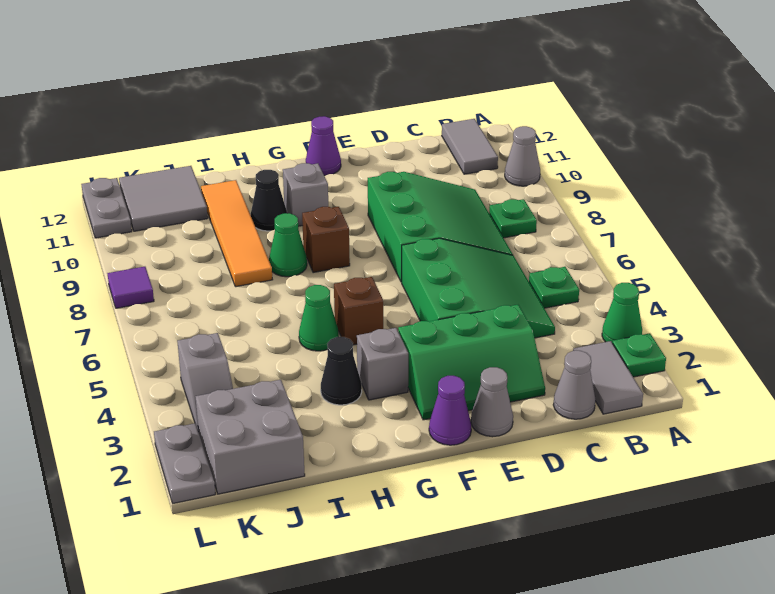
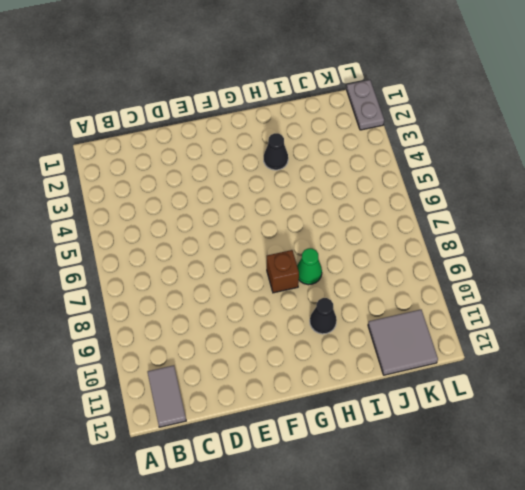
none -> green 1x1 plate [613,333,666,377]
none -> green 1x1 cone [602,283,642,343]
none -> grey 1x1 cone [505,126,540,186]

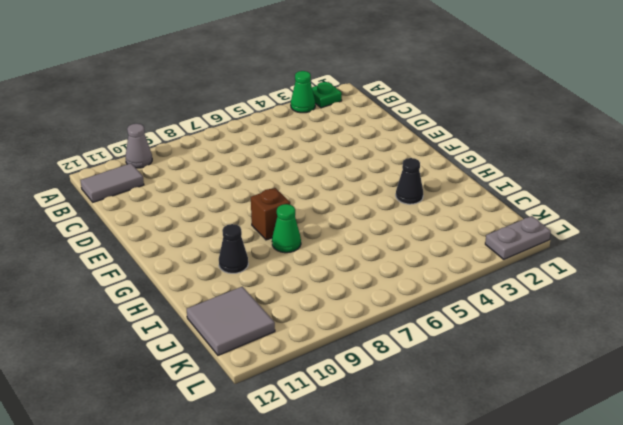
none -> grey 1x2 tile [573,341,643,414]
none -> green 1x1 plate [529,267,579,308]
none -> green 1x1 plate [489,199,537,238]

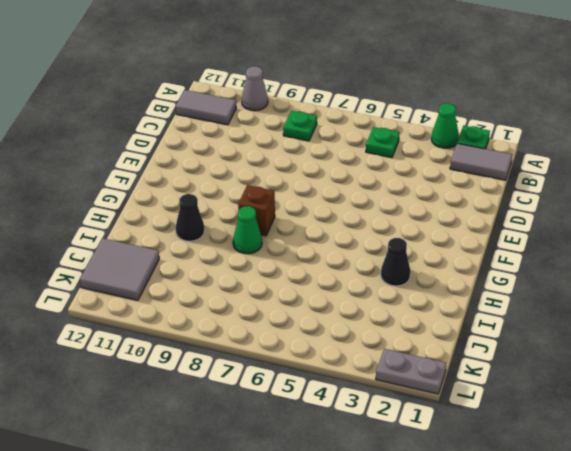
none -> grey 1x1 cone [553,351,595,419]
none -> green 3x3 slope [402,238,555,338]
none -> green 3x3 slope [368,172,513,282]

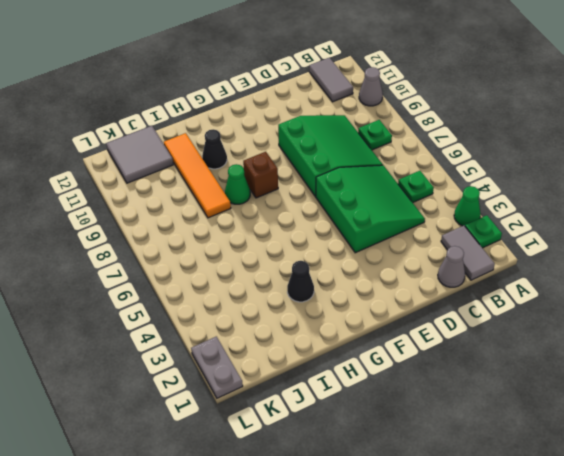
none -> green 2x3 slope [398,305,545,420]
none -> grey 1x1 cone [471,367,513,437]
none -> purple 1x1 cone [429,376,471,445]

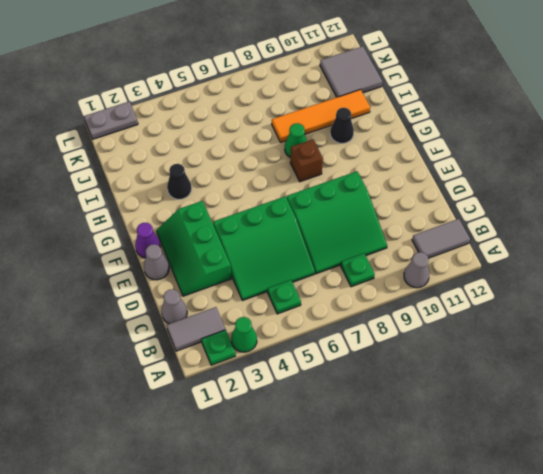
none -> purple 1x1 cone [306,116,341,176]
none -> grey 1x1 brick [357,328,408,400]
none -> brown 1x1 brick [334,277,383,345]

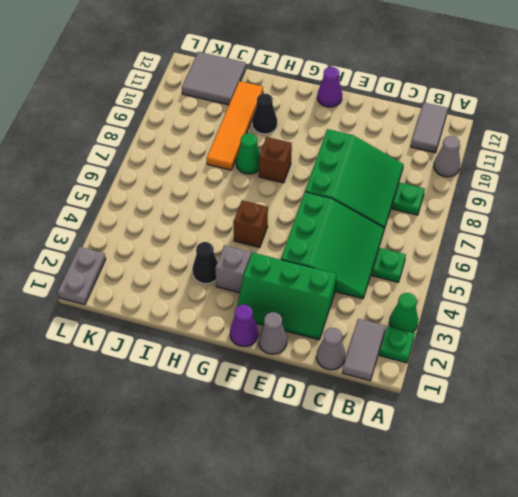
none -> grey 1x1 brick [283,163,328,226]
none -> green 1x1 cone [299,285,339,351]
none -> grey 2x2 brick [195,380,305,494]

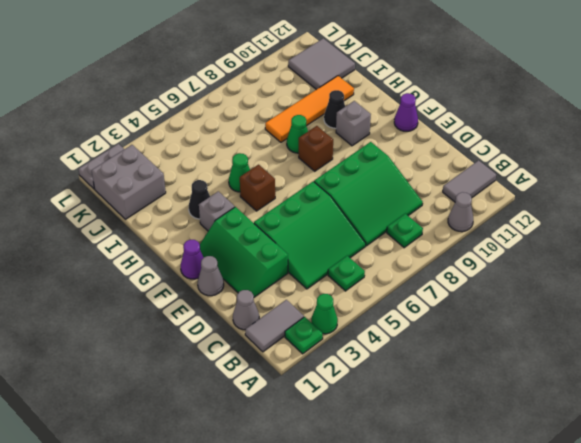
none -> grey 1x2 slope [177,333,233,432]
none -> purple 1x1 tile [107,267,154,308]
none -> grey 1x2 plate [81,178,132,238]

